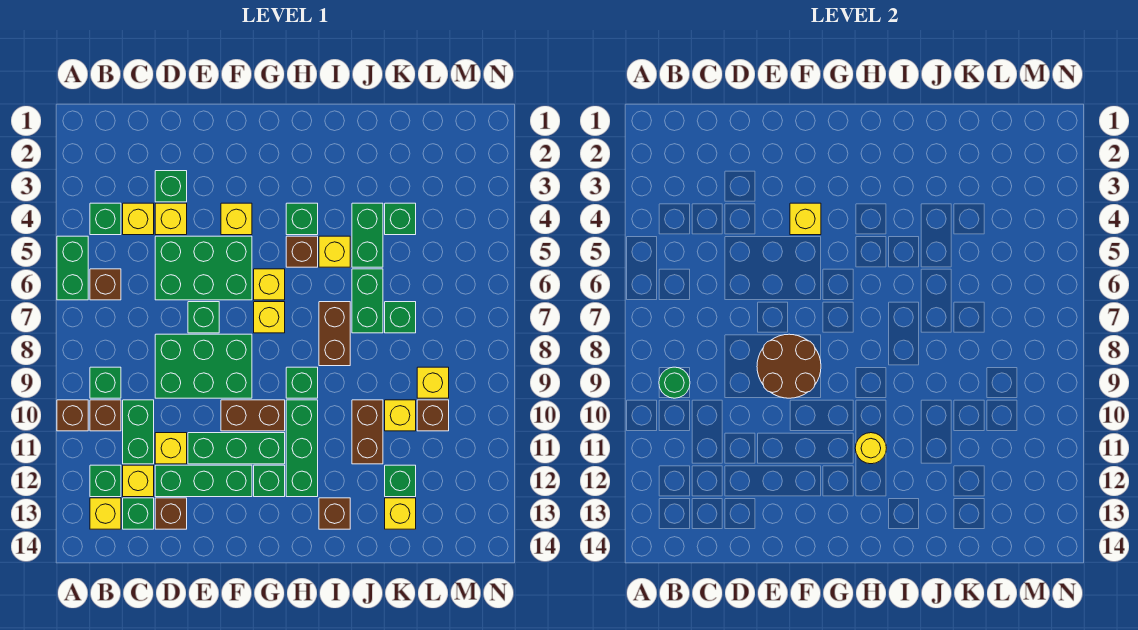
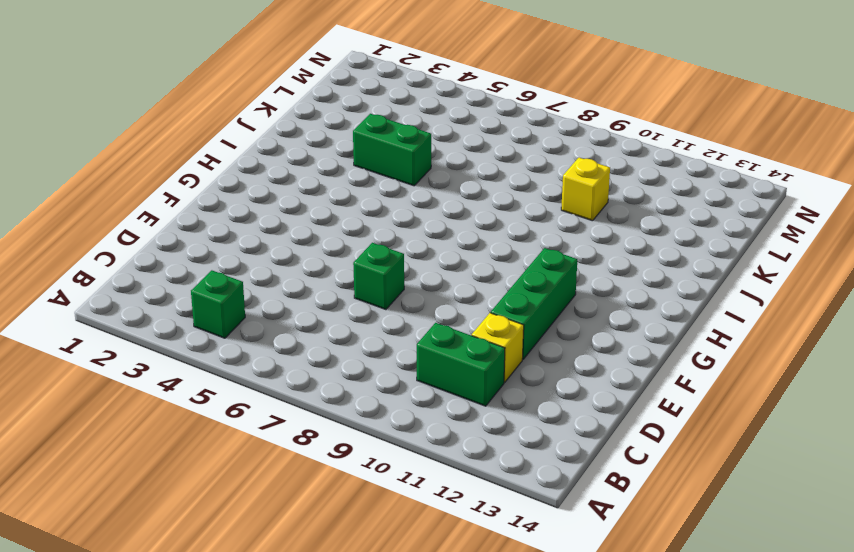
none -> green 1x2 brick [57,236,88,300]
none -> brown 1x1 brick [57,400,88,431]
none -> brown 1x1 brick [90,269,121,300]
none -> green 1x1 brick [90,367,121,398]

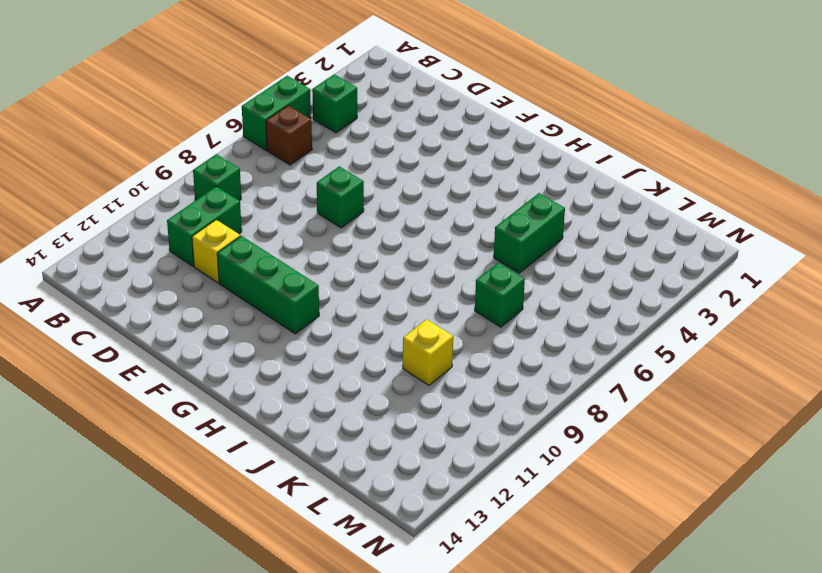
none -> brown 1x1 brick [57,400,88,431]
none -> brown 1x1 brick [90,400,121,431]
none -> green 1x1 brick [90,465,121,497]
none -> yellow 1x1 brick [90,498,121,529]

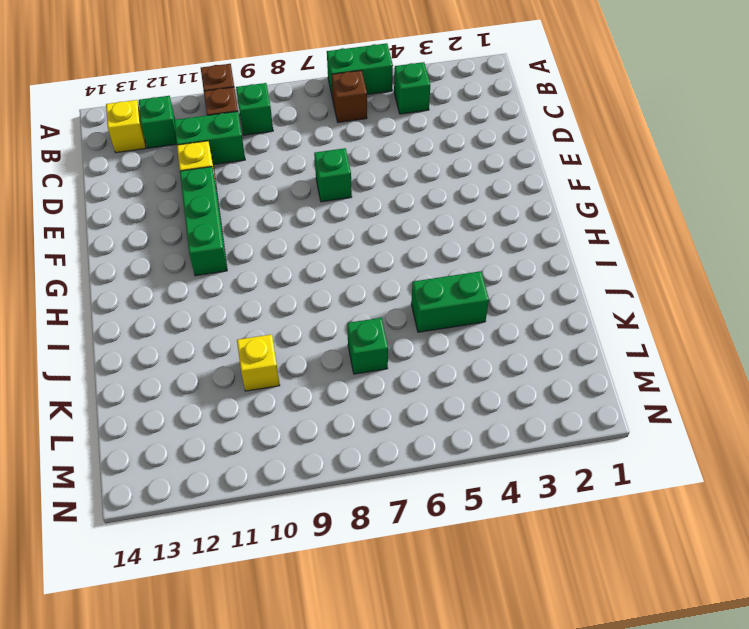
none -> yellow 1x1 brick [123,203,154,235]
none -> yellow 1x1 brick [123,465,154,497]
none -> green 1x1 brick [123,498,154,529]
none -> green 1x1 brick [155,171,187,202]

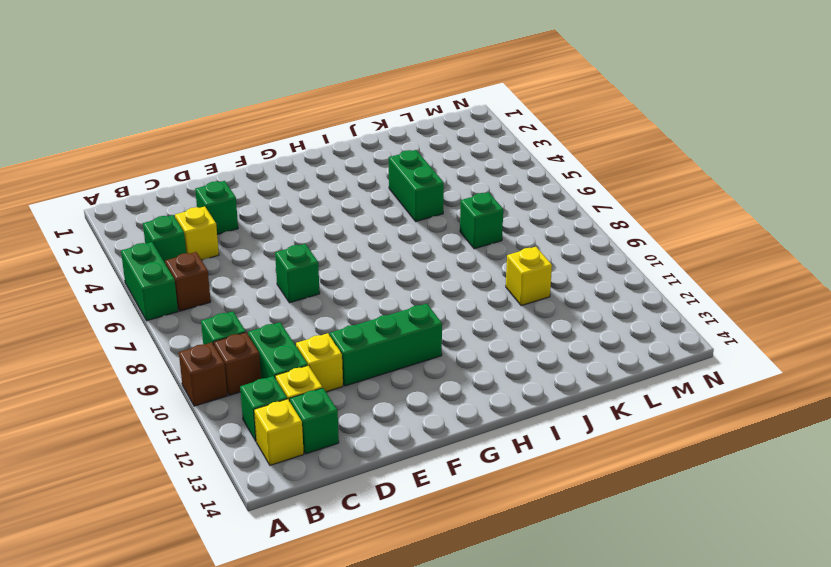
none -> yellow 1x1 brick [155,203,187,235]
none -> green 2x3 brick [155,236,252,300]
none -> green 2x3 brick [155,334,252,398]
none -> green 1x3 brick [155,465,252,497]

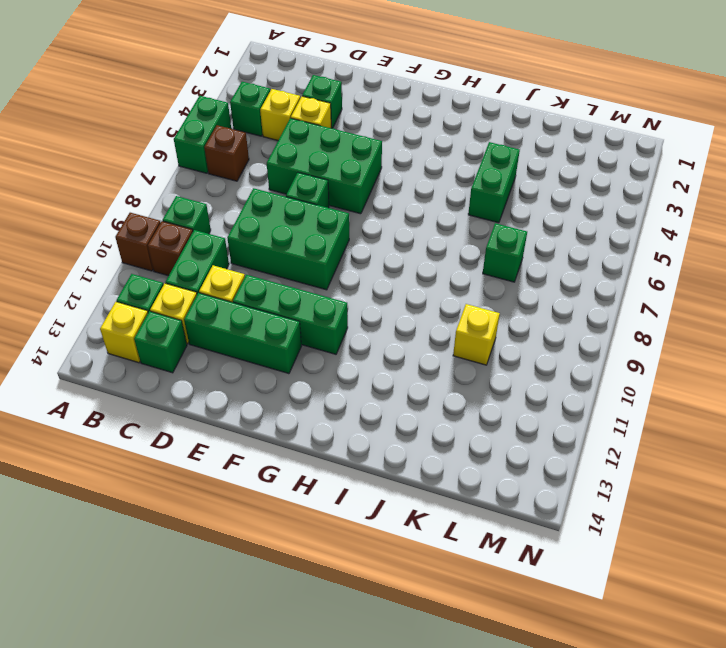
none -> brown 1x1 brick [155,498,187,529]
none -> yellow 1x1 brick [221,203,252,235]
none -> brown 1x2 brick [221,400,285,431]
none -> yellow 1x1 brick [254,269,285,300]

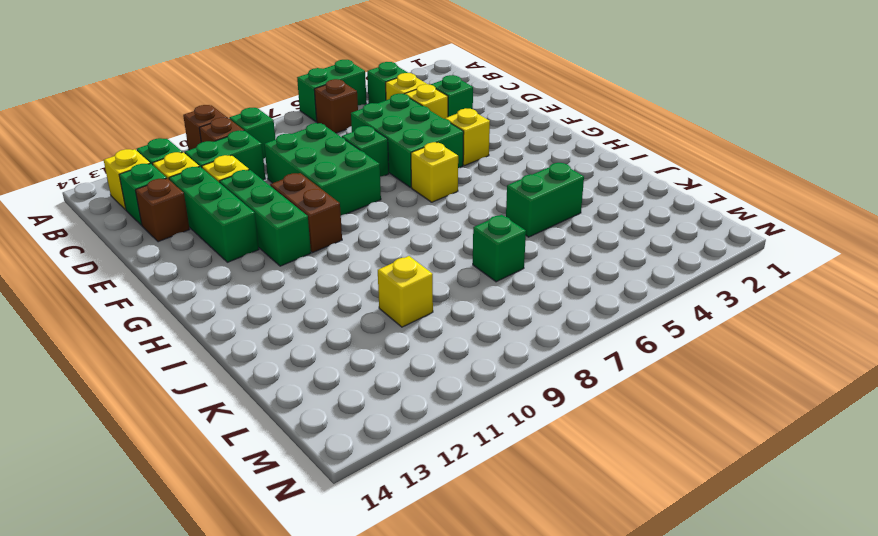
none -> yellow 1x1 brick [254,302,285,333]
none -> green 1x1 brick [254,465,285,497]
none -> green 1x1 brick [286,203,318,235]
none -> brown 1x1 brick [286,236,318,267]

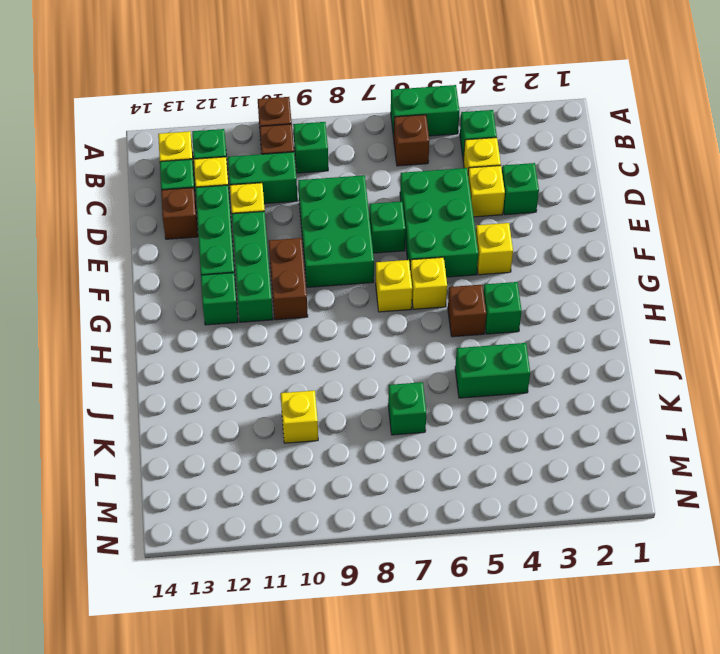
none -> green 1x1 brick [286,367,318,398]
none -> green 1x3 brick [286,400,318,497]
none -> yellow 1x1 brick [319,236,350,267]
none -> brown 1x2 brick [319,302,350,366]

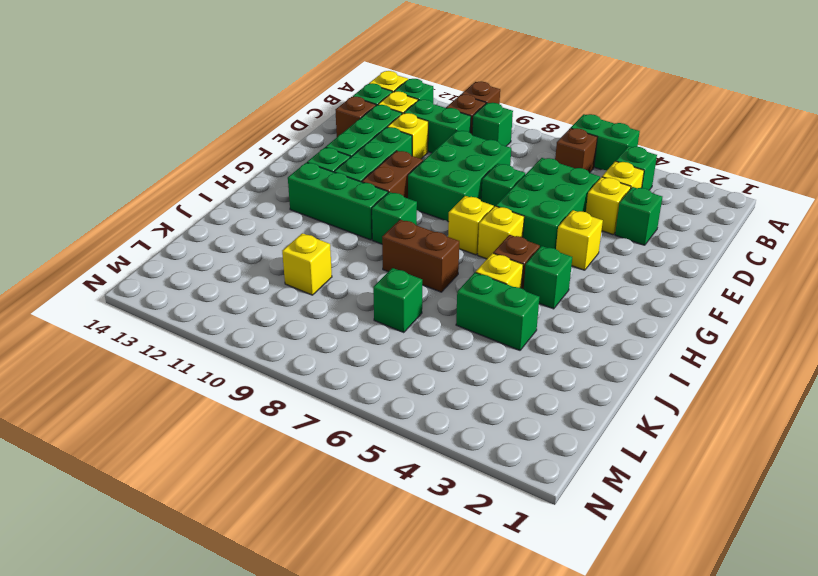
none -> brown 1x1 brick [319,498,350,529]
none -> green 1x2 brick [352,269,383,333]
none -> brown 1x2 brick [352,400,383,464]
none -> green 1x1 brick [385,203,416,235]

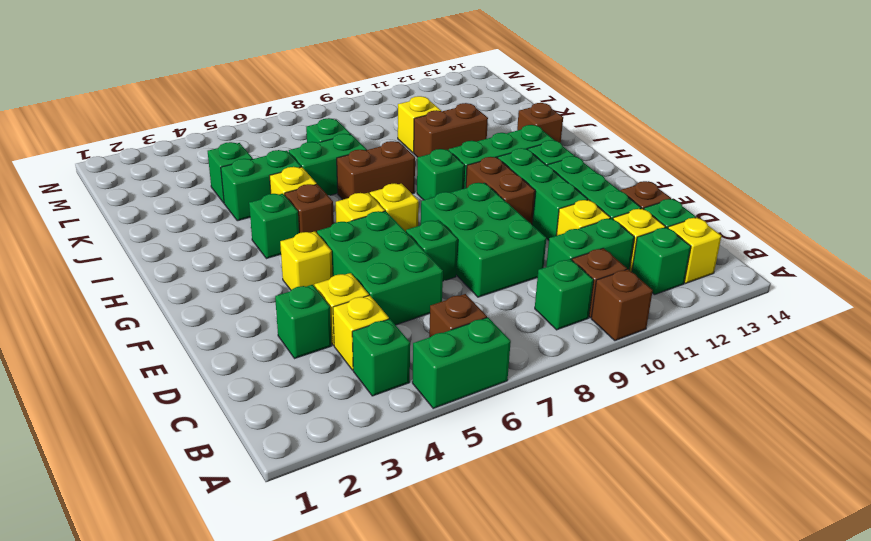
none -> green 1x1 brick [385,465,416,497]
none -> yellow 1x1 brick [385,498,416,529]
none -> yellow 1x1 brick [417,367,449,398]
none -> brown 1x1 brick [417,400,449,431]

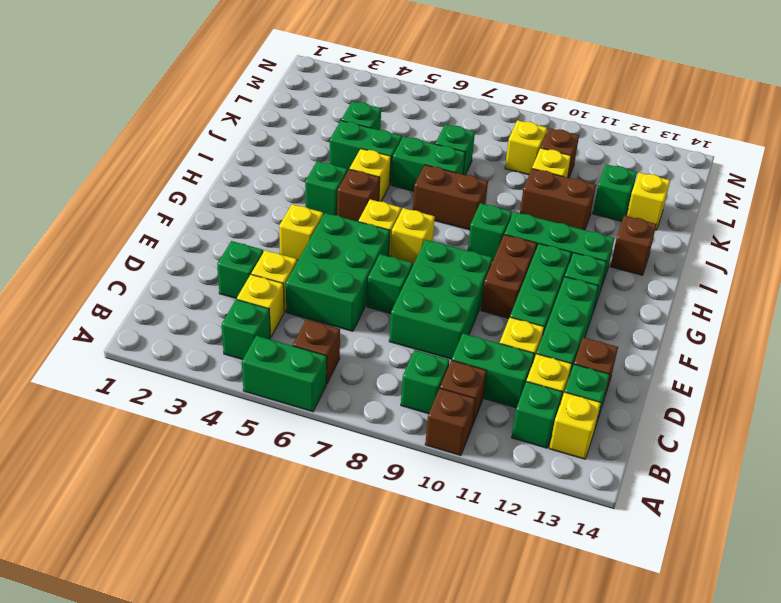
none -> green 1x1 round brick [659,367,690,398]
none -> brown 2x2 round brick [757,334,821,398]
none -> yellow 1x1 brick [790,203,821,235]
none -> yellow 1x1 round brick [855,433,886,464]

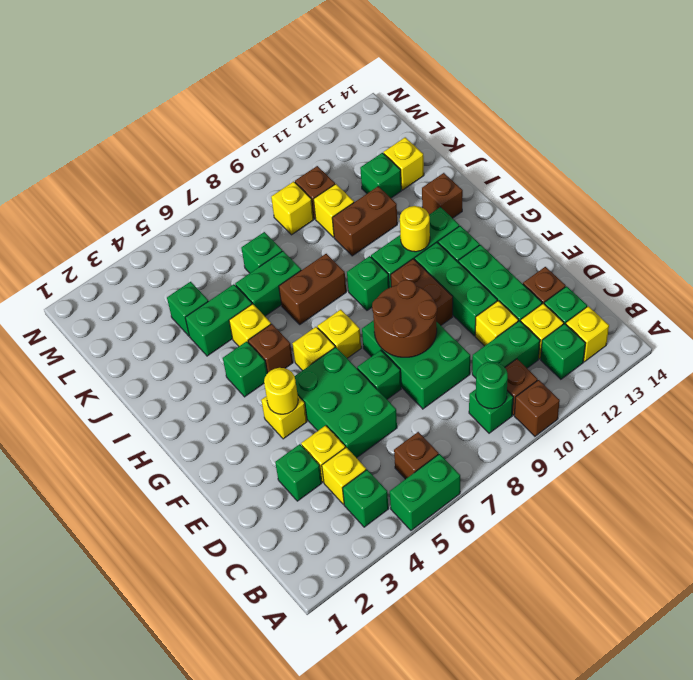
yellow 1x1 round brick [264,368,298,414] -> yellow 1x1 brick [790,203,821,235]

